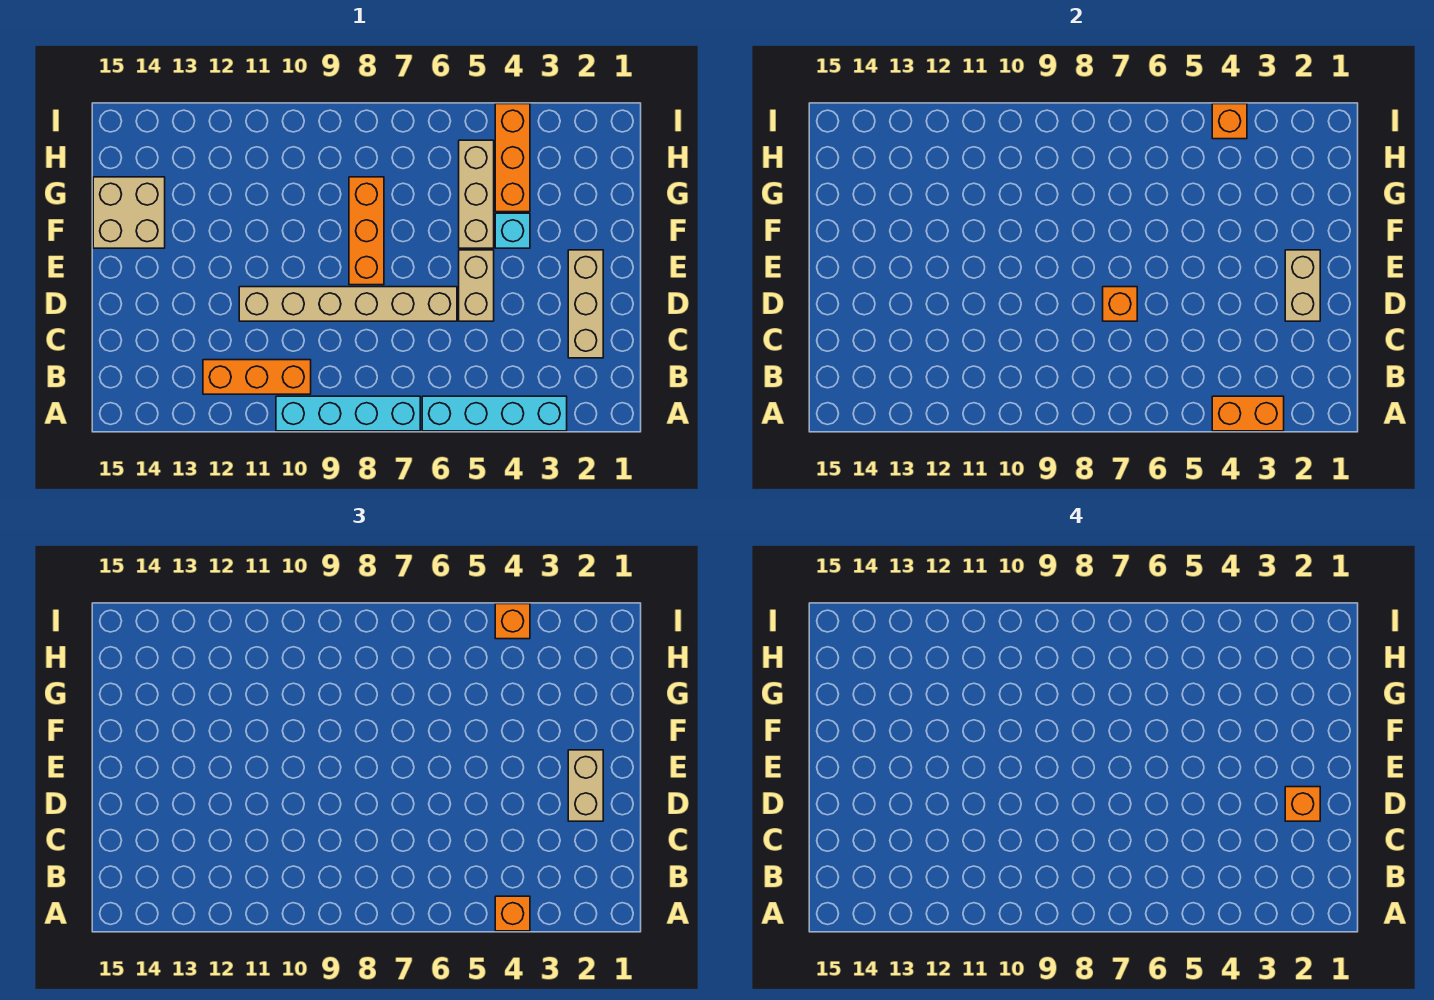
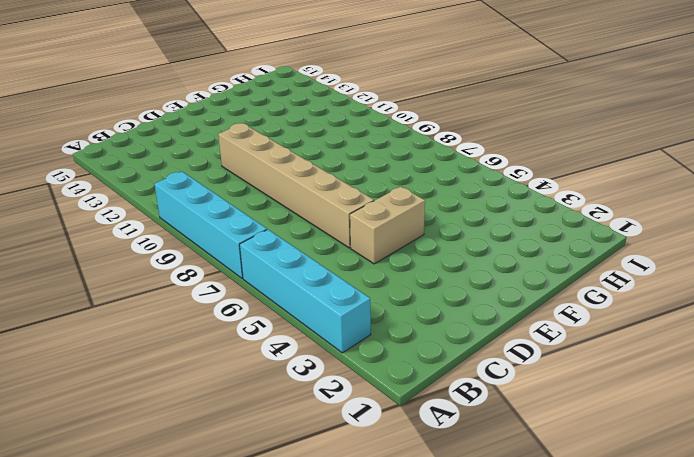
none -> orange 1x3 brick [203,360,311,394]
none -> tan 1x3 brick [568,250,603,358]
none -> orange 1x3 brick [349,177,384,285]

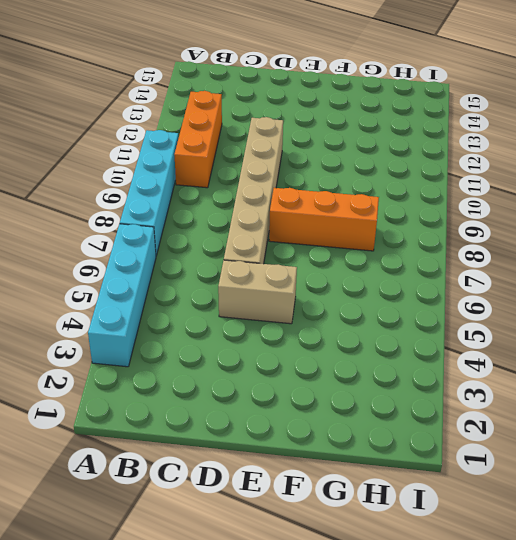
none -> tan 1x3 brick [568,250,603,358]
none -> cyan 1x1 brick [495,213,530,248]
none -> tan 1x3 brick [459,140,494,248]

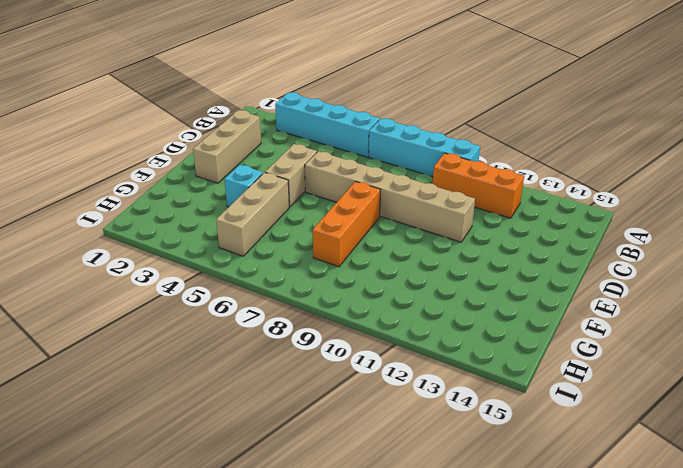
none -> tan 2x2 brick [93,177,165,248]
none -> orange 1x3 brick [495,104,530,212]
none -> orange 1x2 brick [1212,396,1284,431]

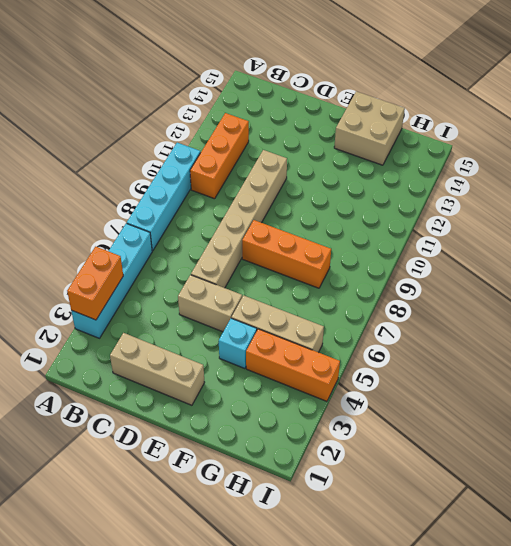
none -> tan 1x2 brick [1285,250,1320,321]
none -> orange 1x1 brick [1103,287,1137,321]
none -> orange 1x1 brick [1212,104,1247,139]

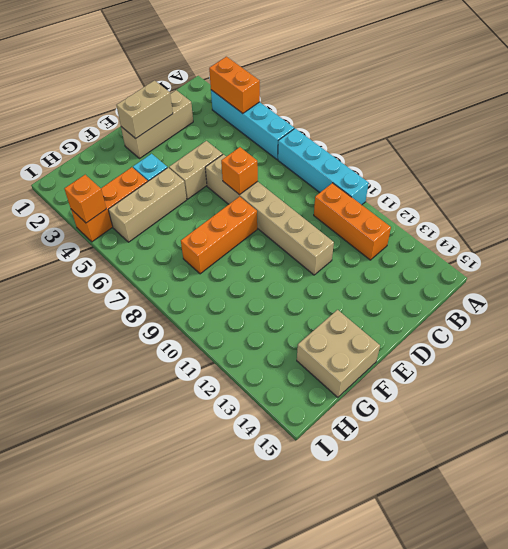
none -> orange 1x1 brick [495,896,530,931]
none -> tan 1x2 brick [568,750,603,821]
none -> orange 1x1 brick [495,604,530,639]

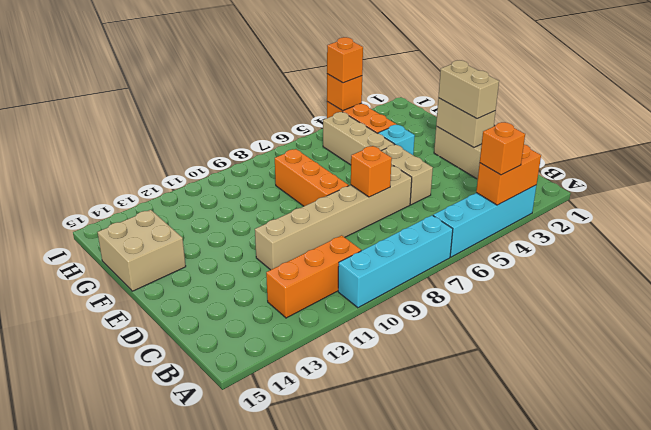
none -> orange 1x1 brick [1285,787,1320,821]

